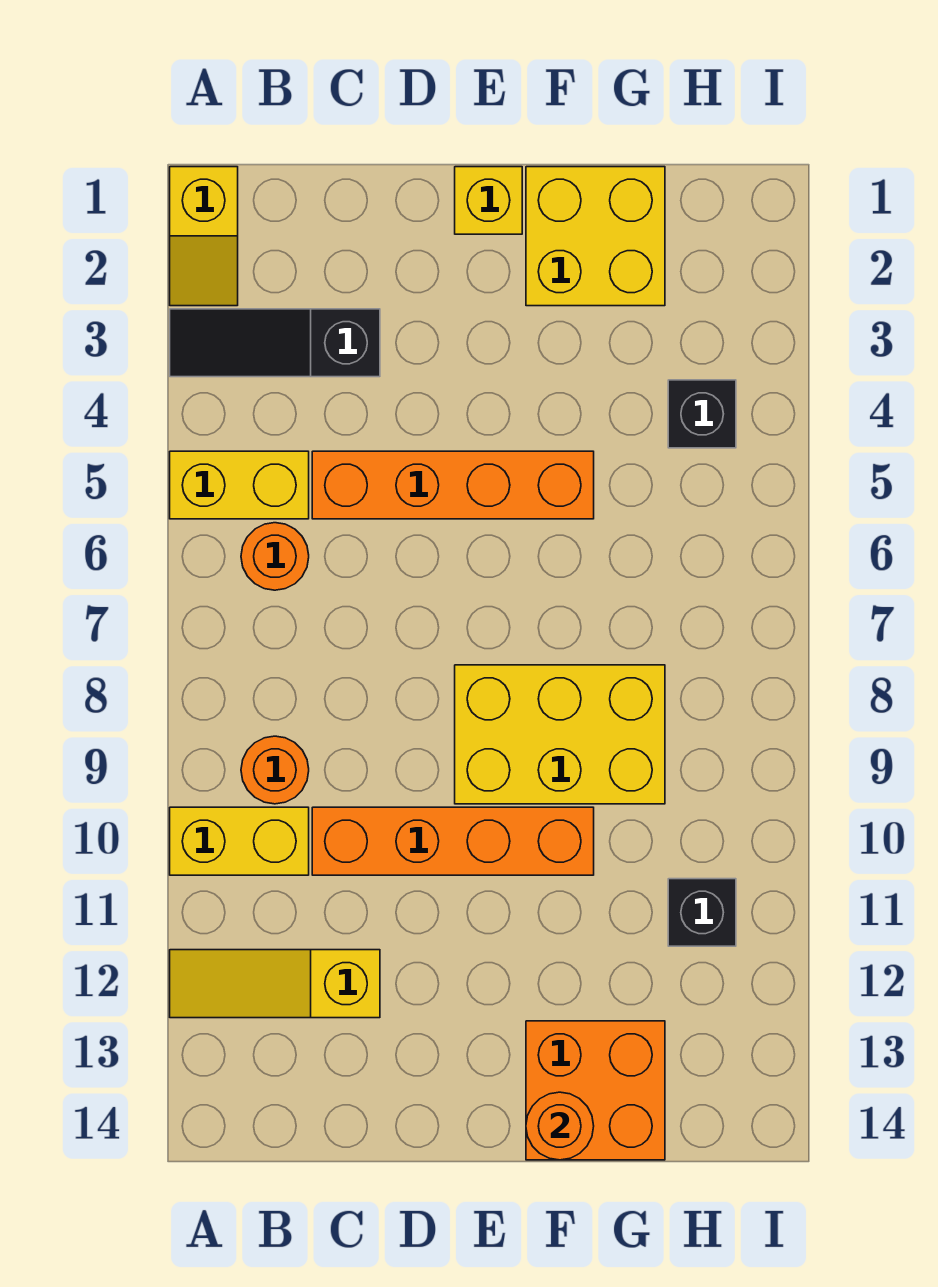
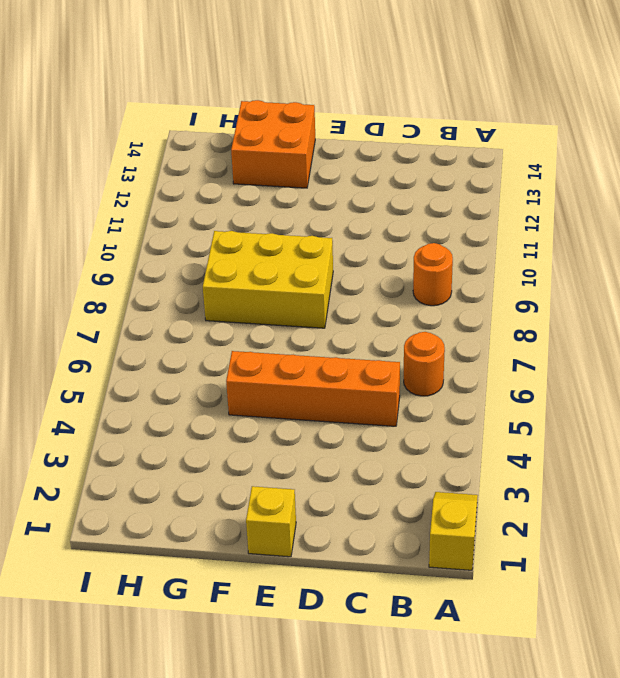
none -> black 1x3 slope [170,309,380,377]
none -> yellow 1x2 brick [170,451,309,519]
none -> yellow 1x2 brick [170,807,309,875]

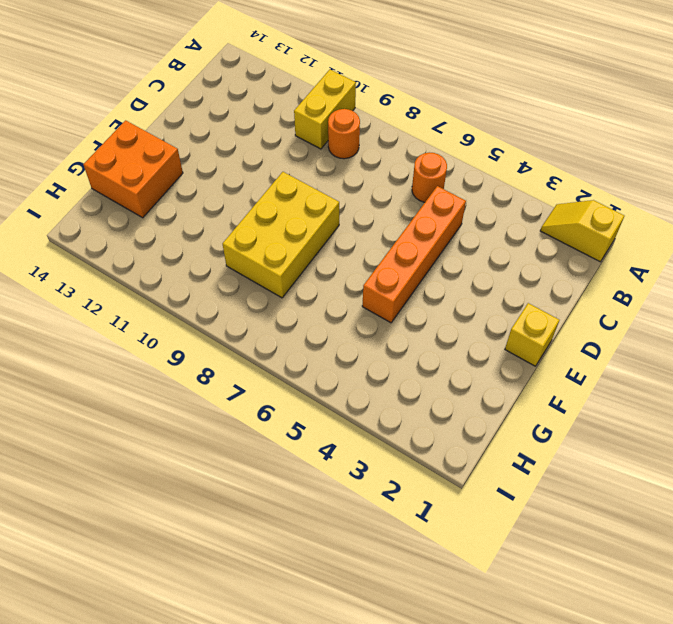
none -> black 1x3 slope [170,309,380,377]
none -> yellow 1x2 brick [170,451,309,519]
none -> yellow 1x3 slope [170,950,380,1018]

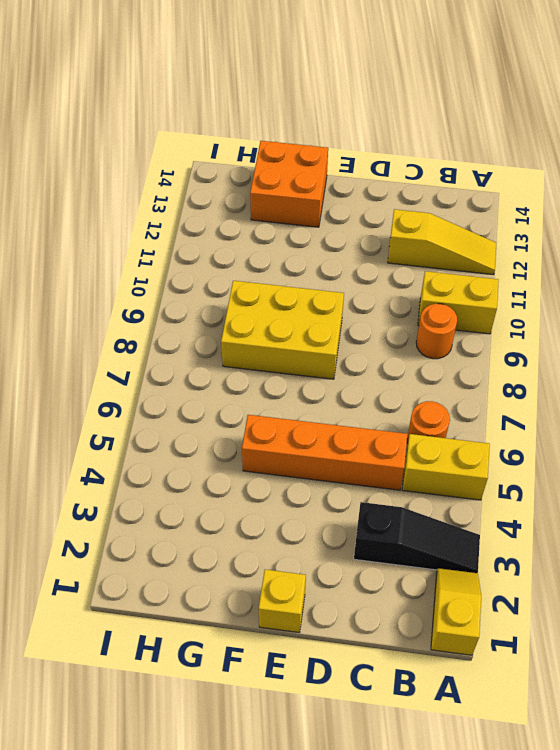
none -> orange 1x4 brick [312,807,594,875]
none -> yellow 2x2 brick [526,167,665,306]
none -> black 1x1 brick [668,380,736,448]

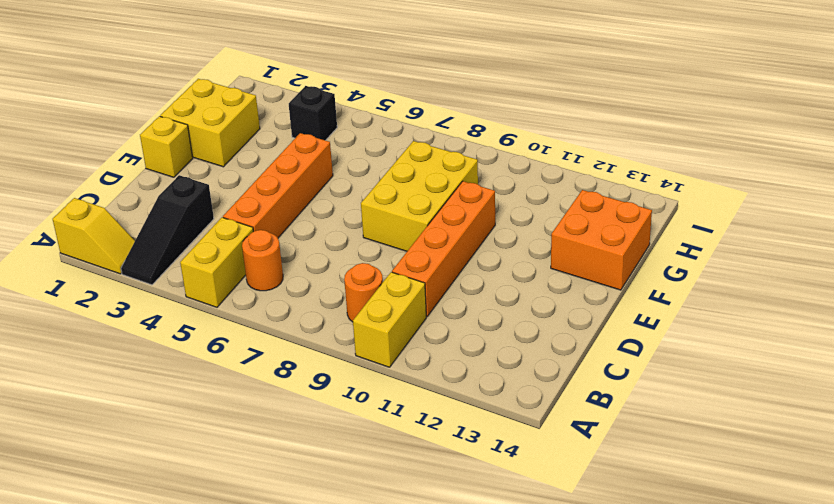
none -> yellow 1x3 slope [170,950,380,1018]
none -> black 1x1 brick [668,879,736,946]
none -> orange 1x1 round brick [526,1092,594,1160]

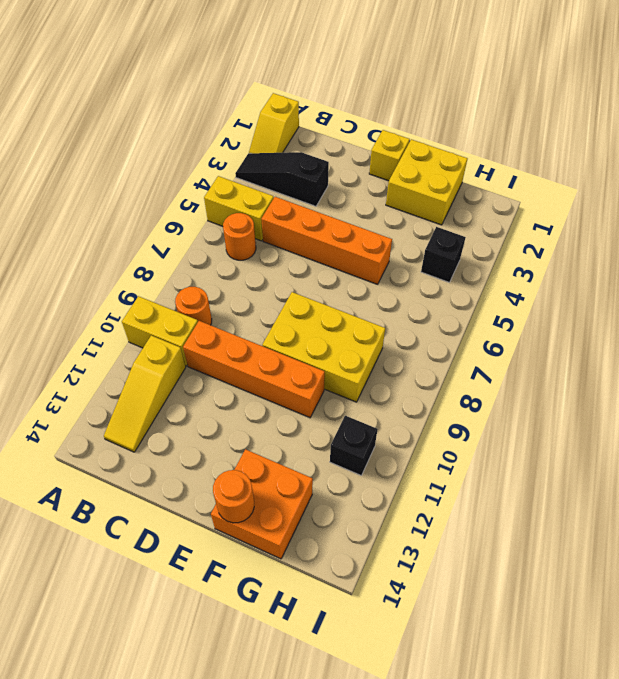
yellow 1x3 slope [104,335,186,452] -> yellow 1x3 slope turned to [170,950,380,1018]

